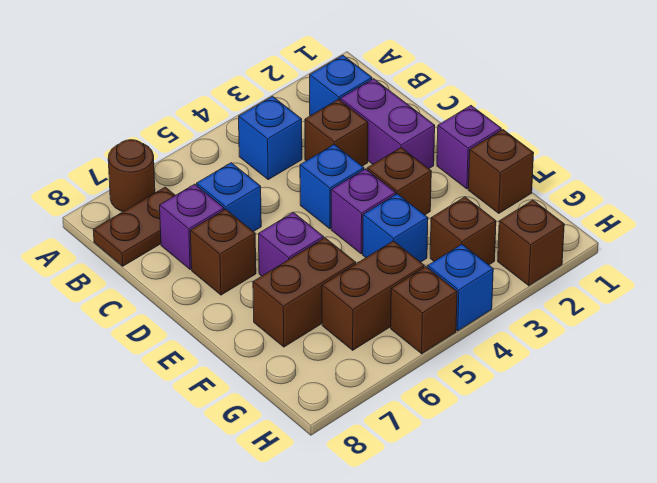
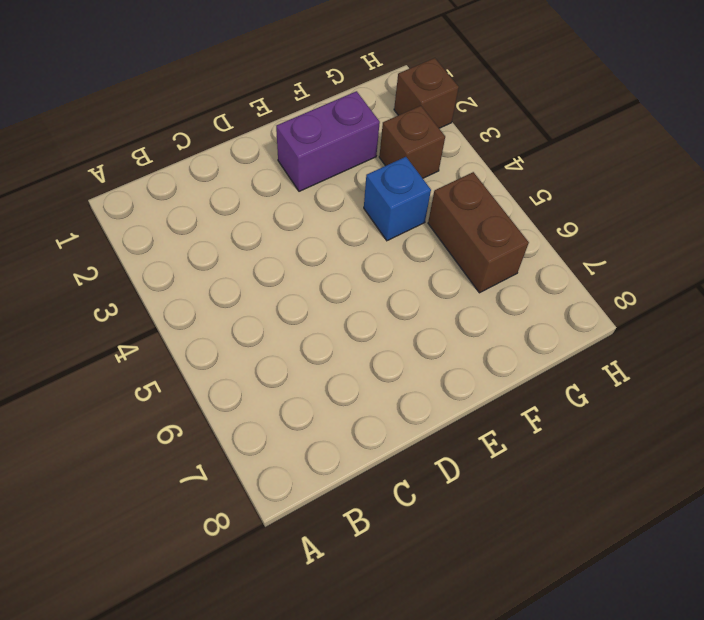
purple 1x2 brick [276,91,380,191] -> purple 1x2 brick moved to [340,79,435,169]
none -> brown 1x1 round brick [108,140,155,212]
none -> blue 1x1 brick [310,55,372,116]
none -> blue 1x1 brick [239,96,302,179]

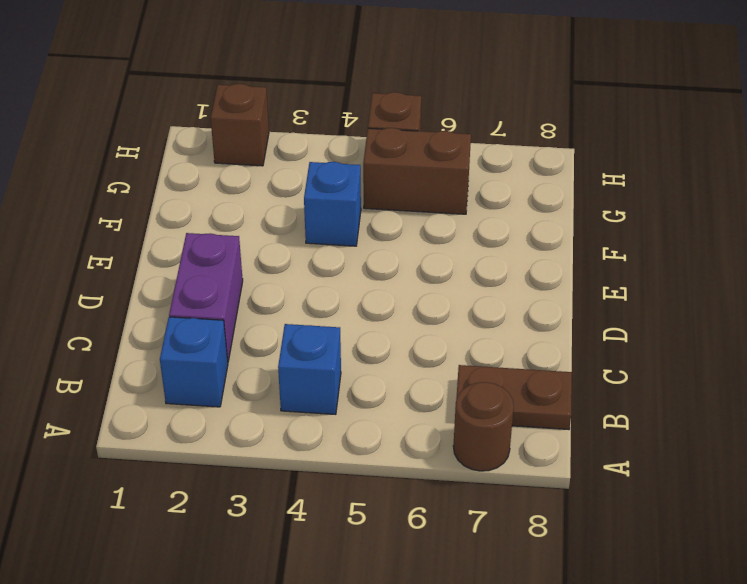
none -> brown 1x1 brick [305,99,368,166]
none -> blue 1x1 brick [196,163,261,232]
none -> purple 1x1 brick [160,184,224,270]

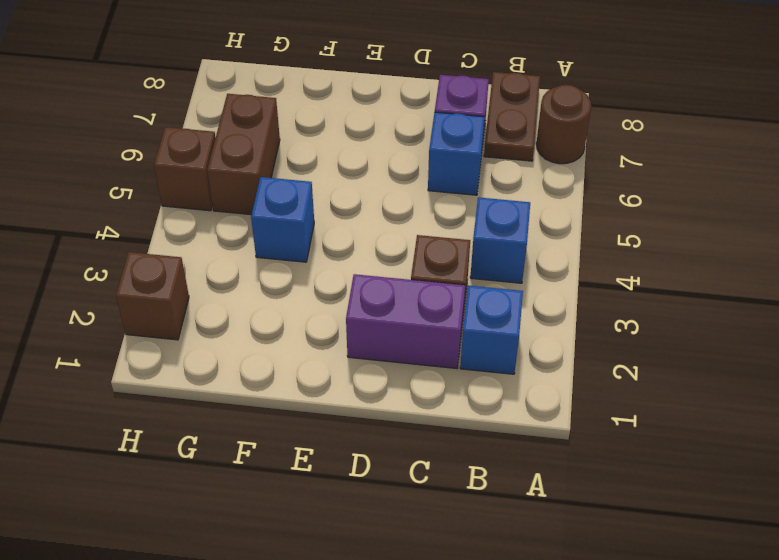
none -> blue 1x1 brick [300,145,364,229]
none -> brown 1x1 brick [190,209,256,295]
none -> purple 1x1 brick [437,106,501,189]

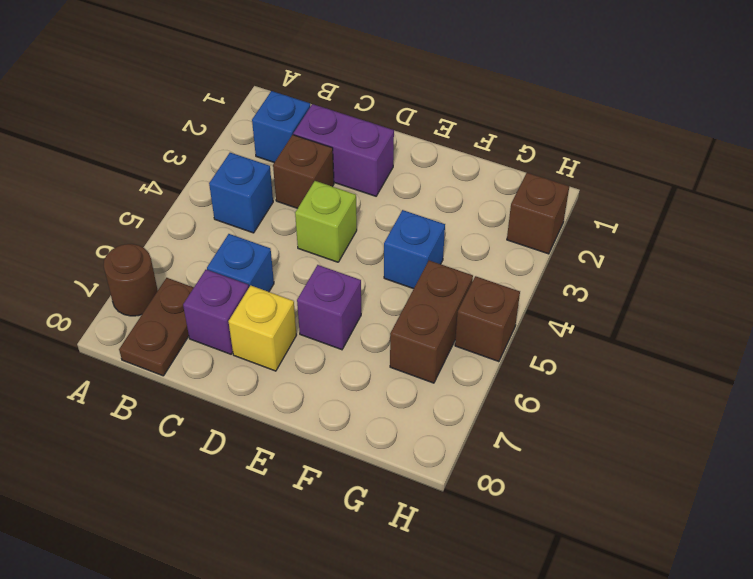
lime 1x1 brick [295,181,357,262] -> blue 1x1 brick [300,145,364,229]
yellow 1x1 brick [229,285,296,371] -> brown 1x1 brick [190,209,256,295]
none -> purple 1x1 brick [437,106,501,189]
none -> brown 1x1 brick [367,148,431,215]
none -> purple 1x1 brick [331,169,396,254]

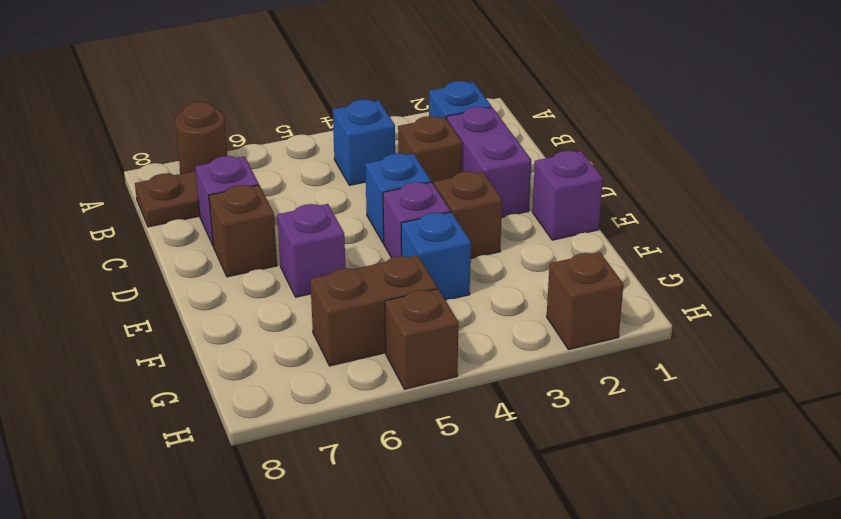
none -> blue 1x1 brick [196,163,261,232]
none -> brown 1x1 brick [468,130,534,213]
none -> brown 1x2 brick [253,238,356,347]

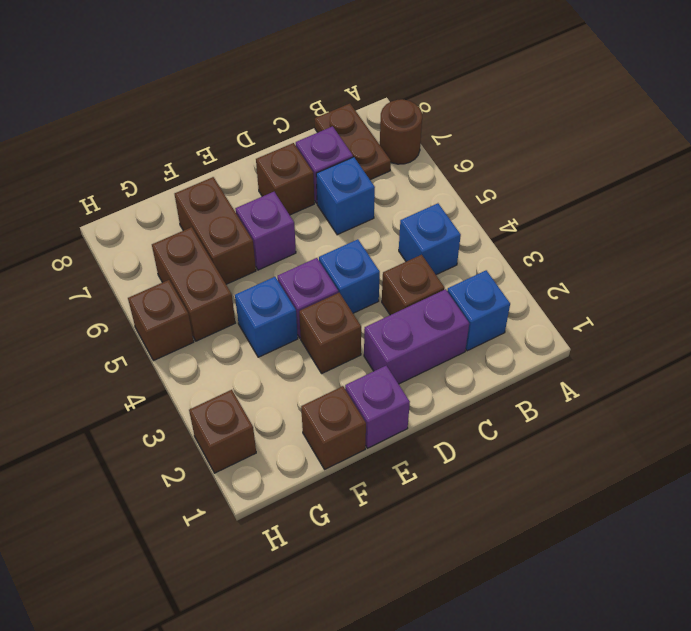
none -> brown 1x1 brick [430,197,496,265]
none -> blue 1x1 brick [428,244,493,331]

